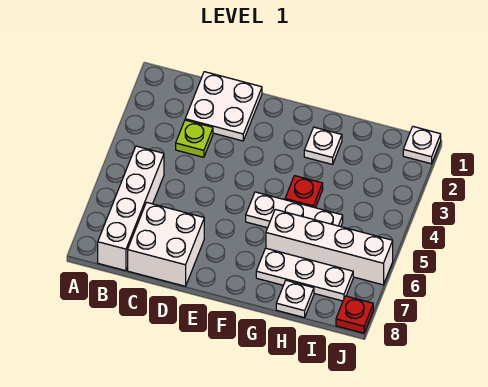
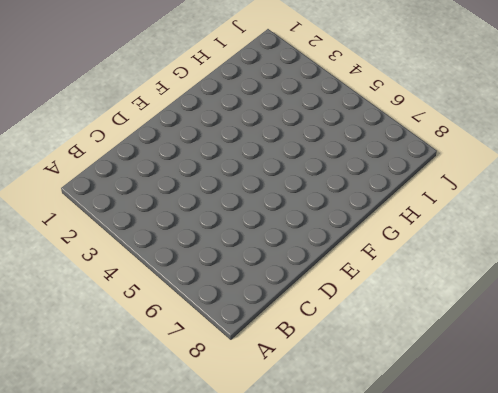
none -> white 1x4 brick [98,146,164,271]
none -> white 2x2 plate [185,72,262,141]
none -> lime 1x1 plate [176,120,213,157]

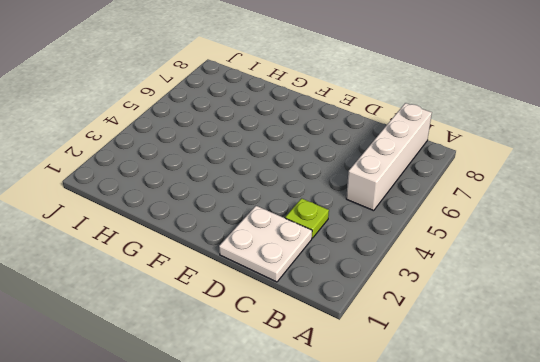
none -> white 2x2 brick [128,202,204,286]
none -> white 1x3 plate [246,192,343,228]
none -> white 1x1 plate [304,127,342,164]

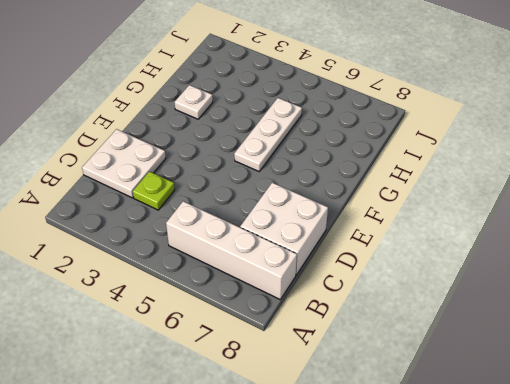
none -> red 1x1 plate [285,176,323,208]
none -> white 1x4 brick [266,209,393,285]
none -> white 1x3 plate [256,248,353,301]

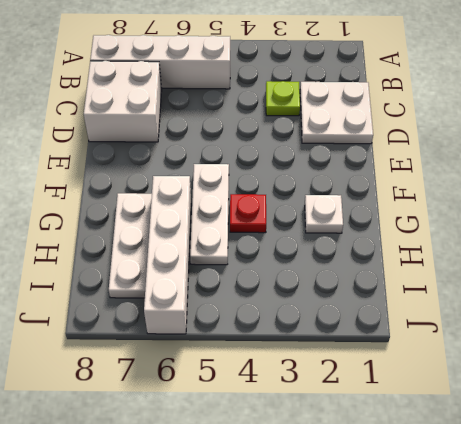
none -> white 1x1 plate [276,280,314,318]
none -> white 1x1 plate [403,127,441,164]
none -> red 1x1 plate [336,296,373,333]

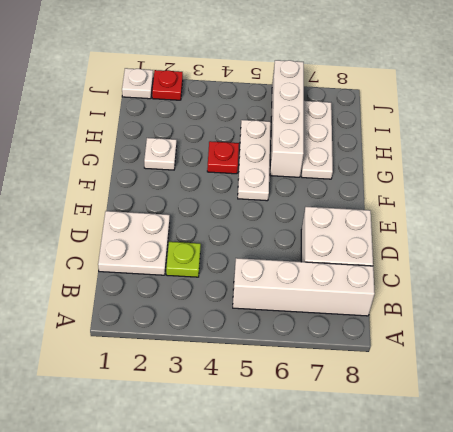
red 1x1 plate [152,70,183,100] -> red 1x1 plate moved to [336,296,373,333]
none -> white 1x1 plate [276,280,314,318]

